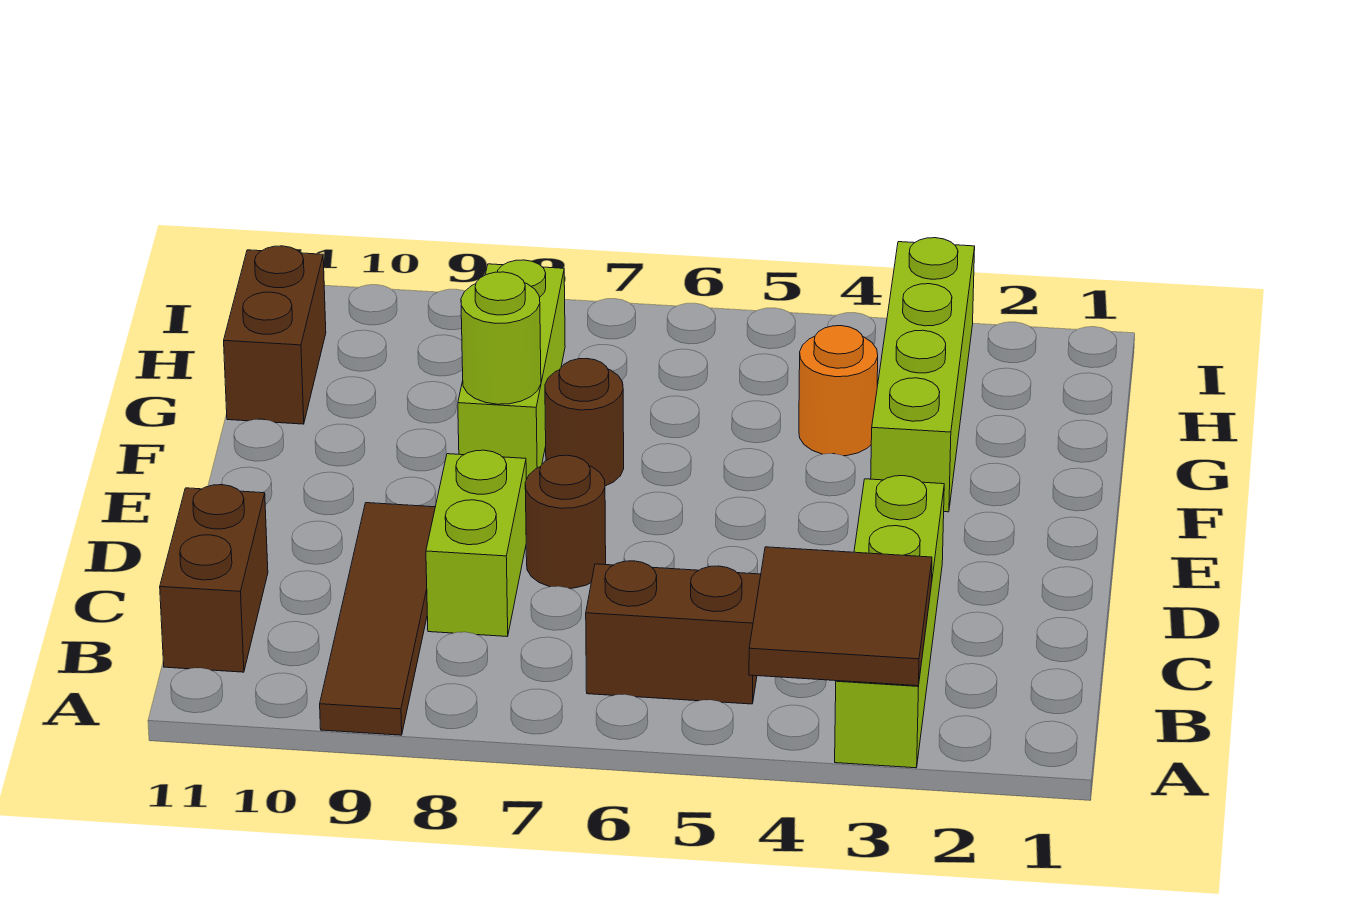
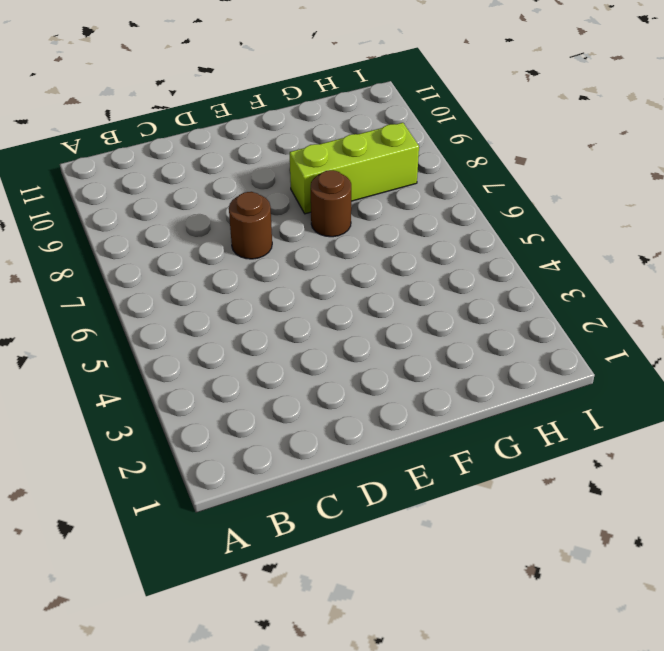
none -> lime 1x4 brick [835,476,944,768]
none -> brown 1x4 tile [320,503,435,735]
none -> brown 1x2 brick [586,561,761,704]

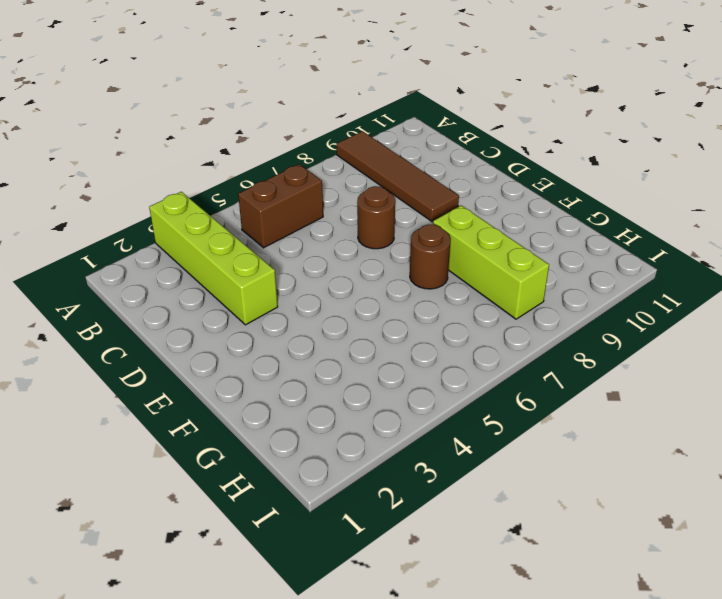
none -> brown 1x2 brick [160,485,268,672]
none -> lime 1x2 brick [426,450,526,637]
none -> lime 1x4 brick [871,238,975,512]

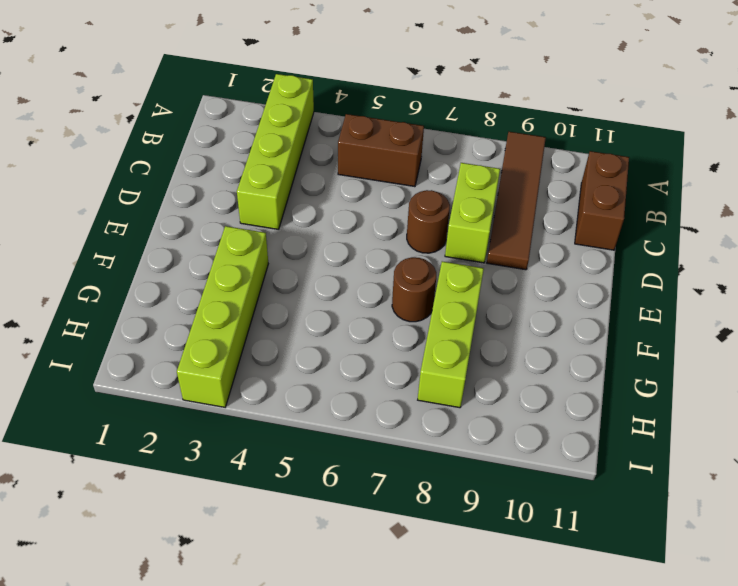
none -> orange 1x1 round brick [799,326,878,456]
none -> brown 1x2 brick [224,246,326,424]
none -> brown 2x2 tile [749,547,932,686]

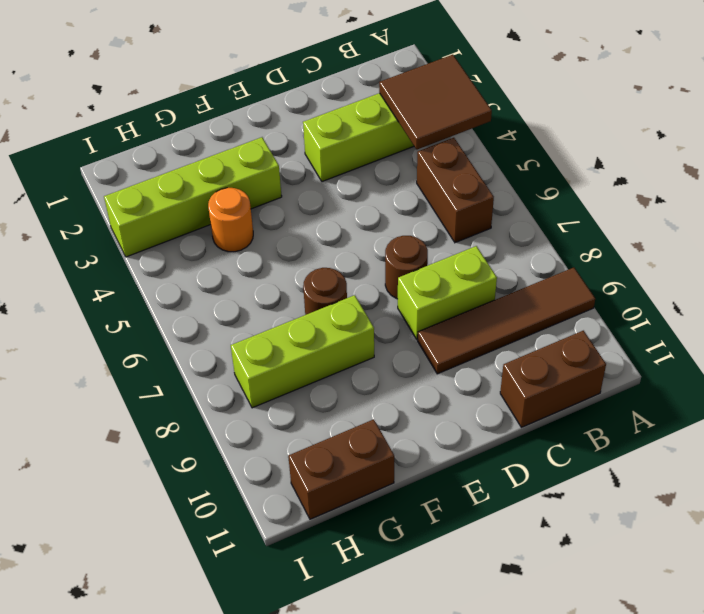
none -> lime 1x1 round brick [461,272,541,404]

